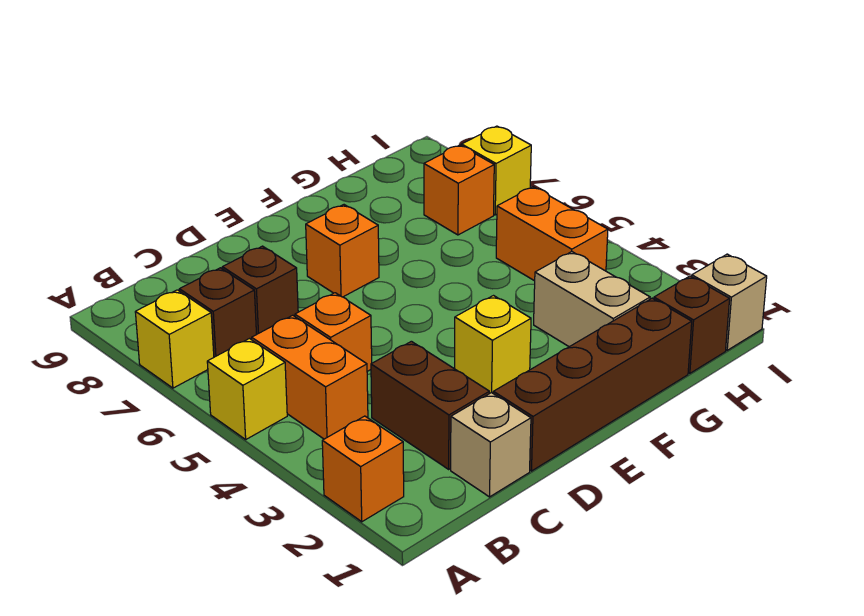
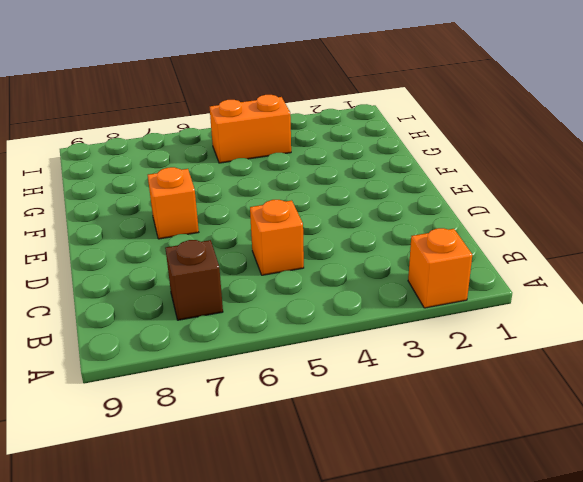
none -> yellow 1x1 brick [207,339,287,439]
none -> yellow 1x1 brick [135,290,214,388]
none -> orange 1x2 brick [252,315,368,439]

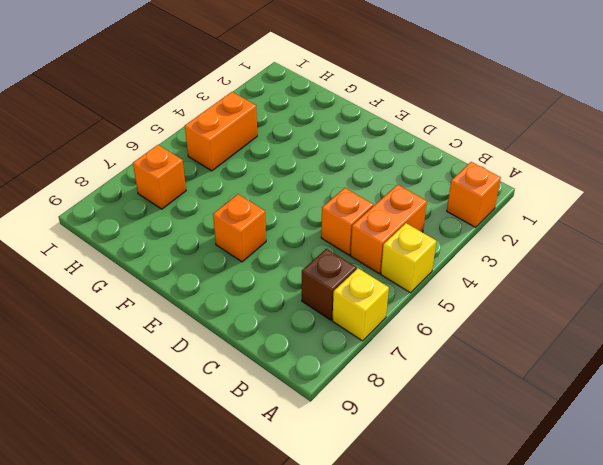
none -> tan 1x1 brick [451,393,531,497]
none -> brown 1x2 brick [371,341,489,469]
none -> brown 1x1 brick [222,246,298,334]

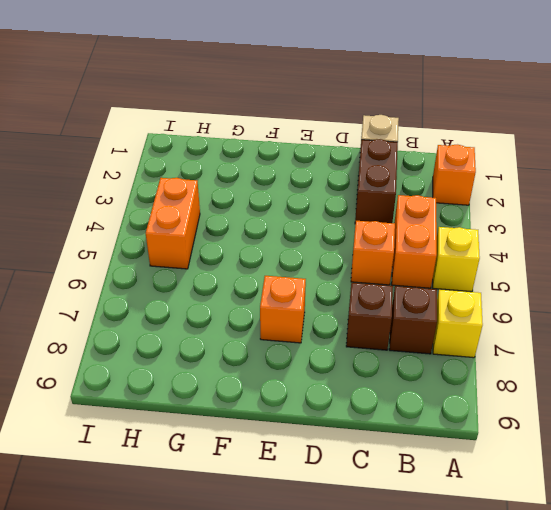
none -> brown 1x4 brick [493,298,692,471]
none -> yellow 1x1 brick [455,296,531,393]
none -> tan 1x2 brick [534,252,650,347]

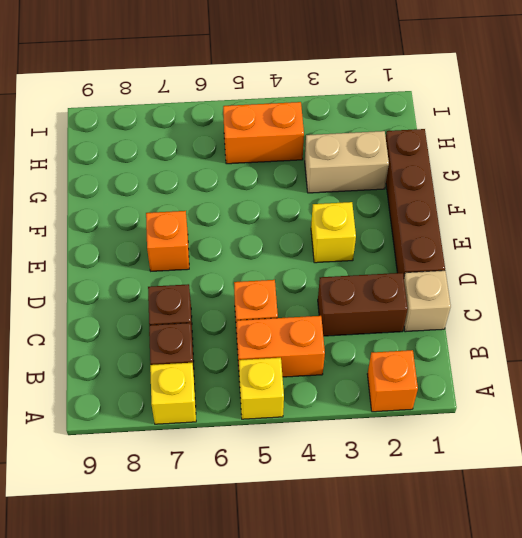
none -> brown 1x1 brick [654,276,730,373]
none -> orange 1x1 brick [424,145,494,235]
none -> tan 1x1 brick [692,254,767,350]

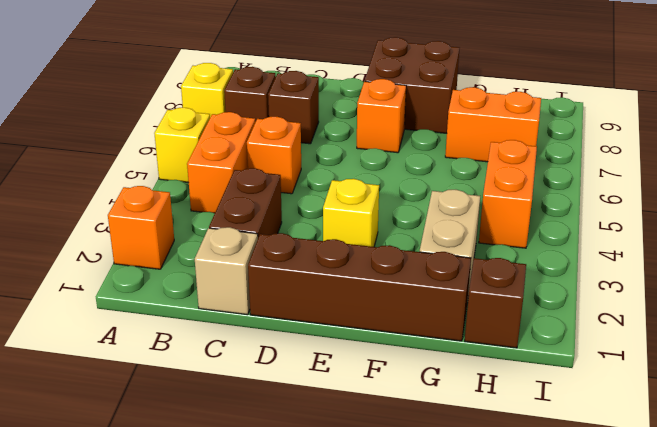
brown 2x2 brick [365,37,459,133] -> none
orange 1x2 brick [445,87,541,162] -> orange 1x1 brick [424,145,494,235]
none -> tan 1x1 brick [692,254,767,350]
none -> yellow 1x1 brick [462,126,531,215]

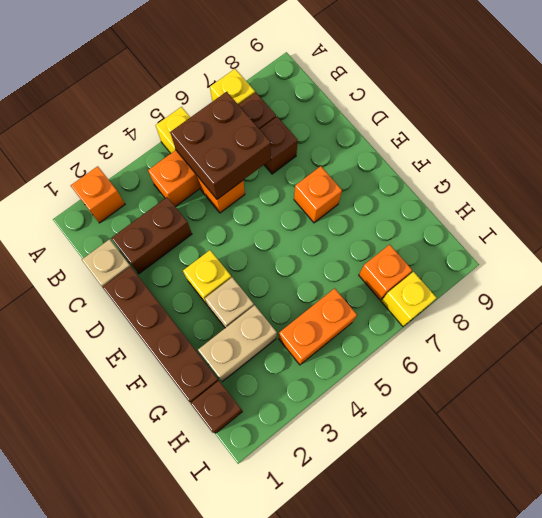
brown 2x2 brick [170,92,271,199] -> none
tan 1x1 brick [205,277,254,328] -> tan 1x1 brick moved to [692,254,767,350]

